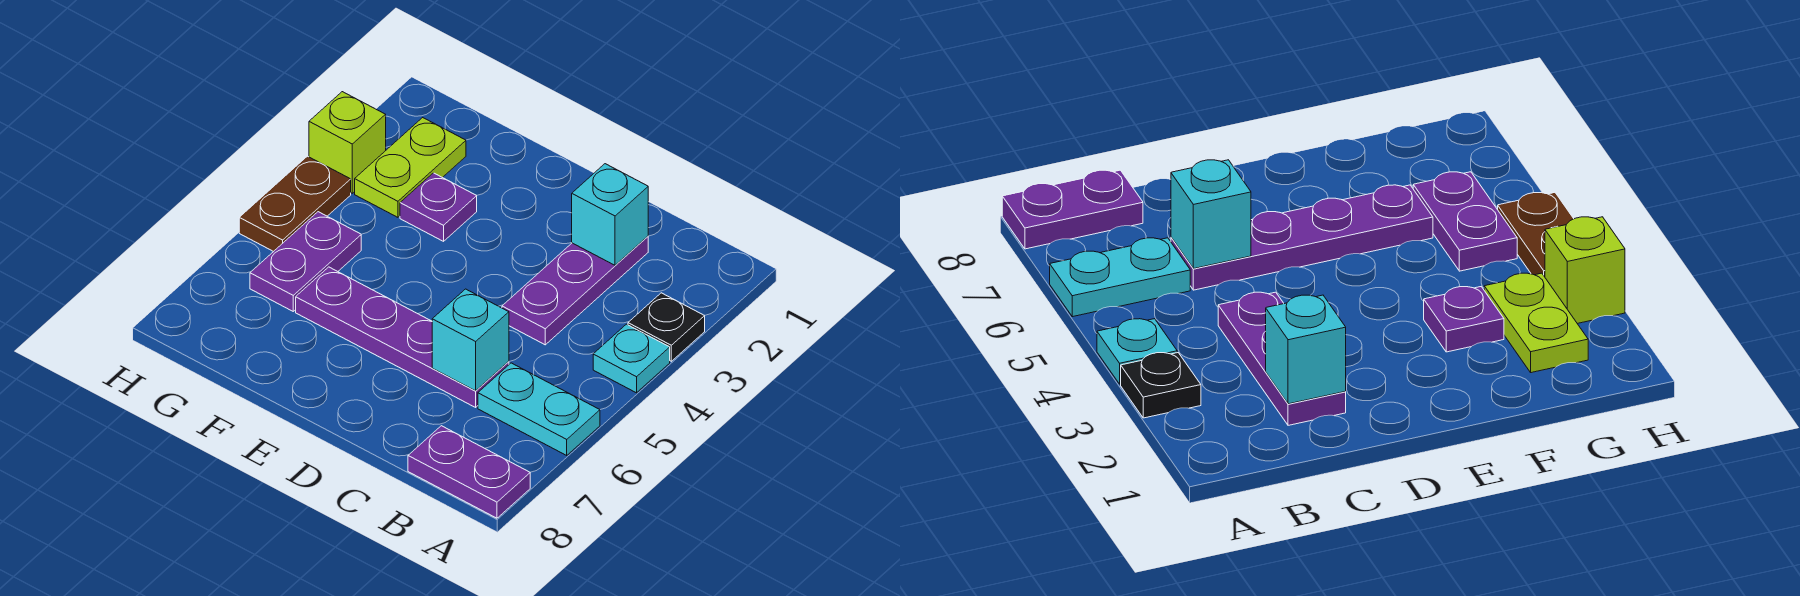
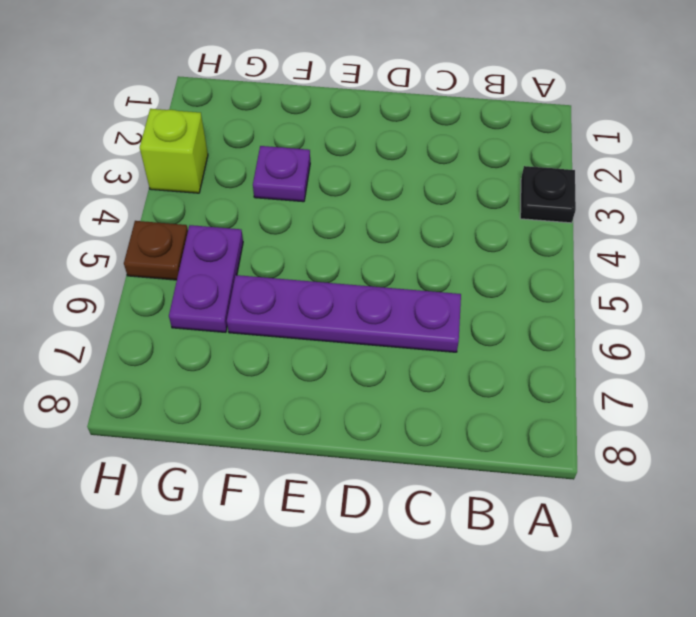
brown 1x1 plate [124,221,188,280] -> brown 1x2 plate [239,156,351,252]
none -> cyan 1x1 plate [593,324,670,393]
none -> cyan 1x2 plate [478,363,600,455]
none -> purple 1x2 plate [408,426,530,518]

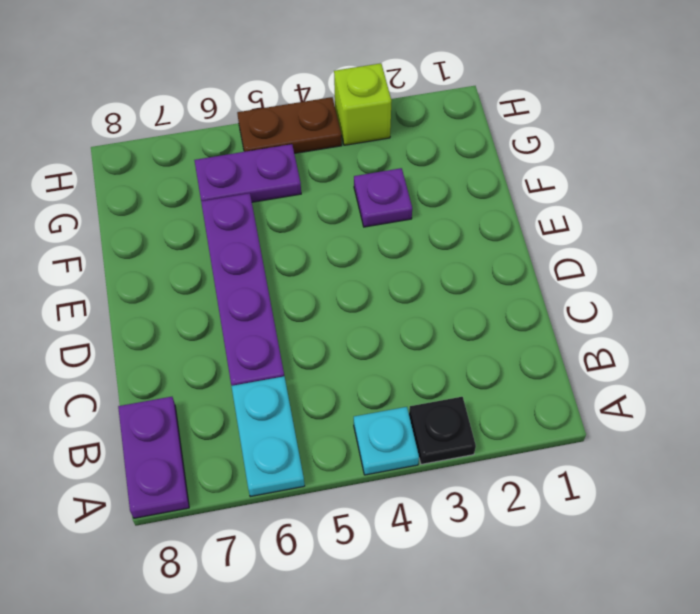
none -> purple 1x3 plate [502,236,648,345]
none -> lime 1x2 plate [355,118,466,217]
none -> cyan 1x1 brick [572,164,648,265]

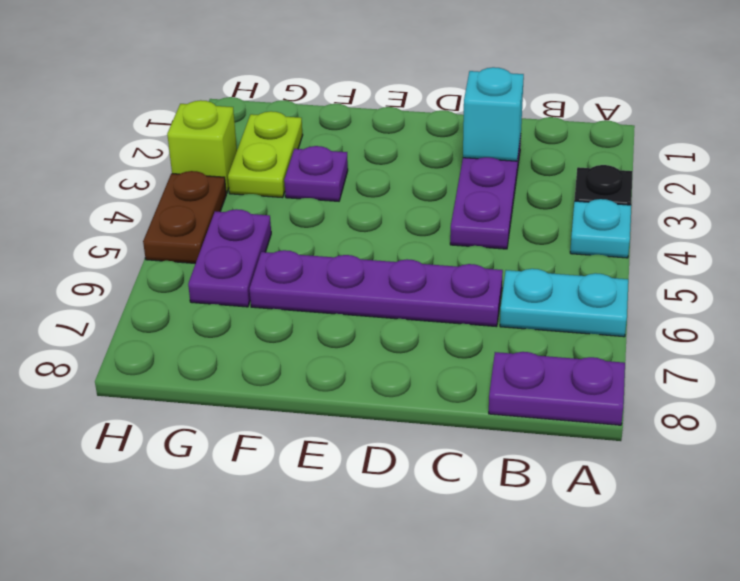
none -> cyan 1x1 brick [432,289,509,391]

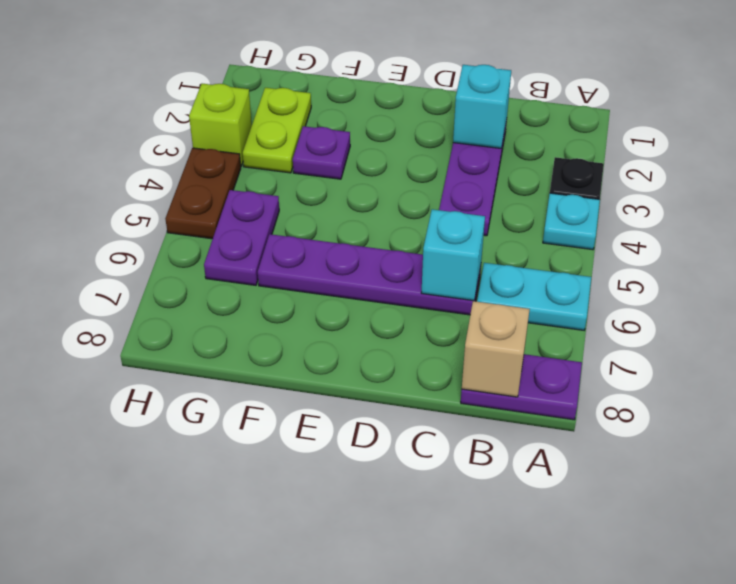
tan 1x1 brick [462,301,530,397] -> none

